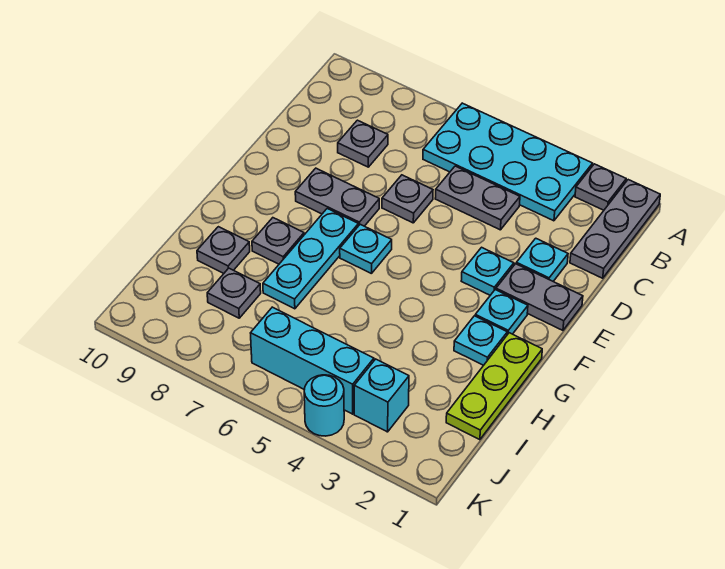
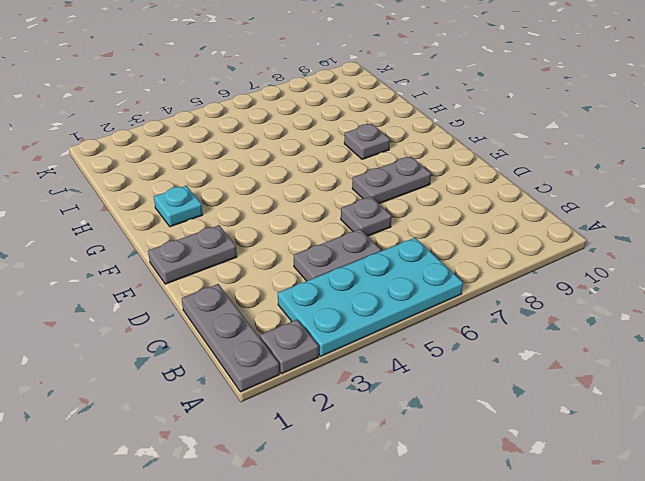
none -> grey 1x1 plate [338,120,388,167]
none -> cyan 1x1 plate [516,238,568,281]
none -> cyan 1x1 plate [461,247,514,295]

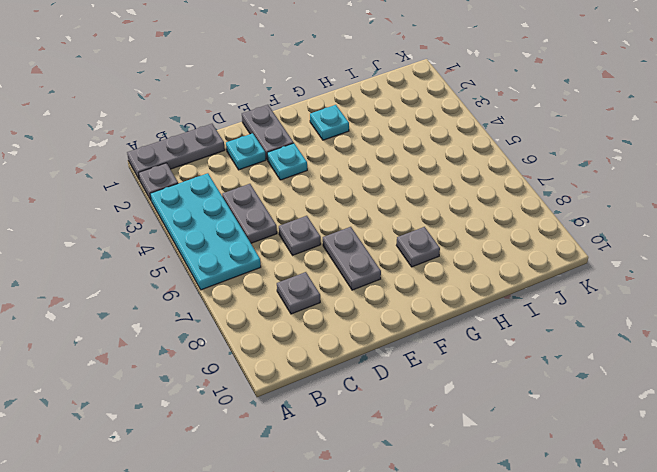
none -> cyan 1x1 plate [475,290,528,335]
none -> cyan 1x1 plate [340,224,392,274]
none -> cyan 1x3 plate [263,209,358,309]

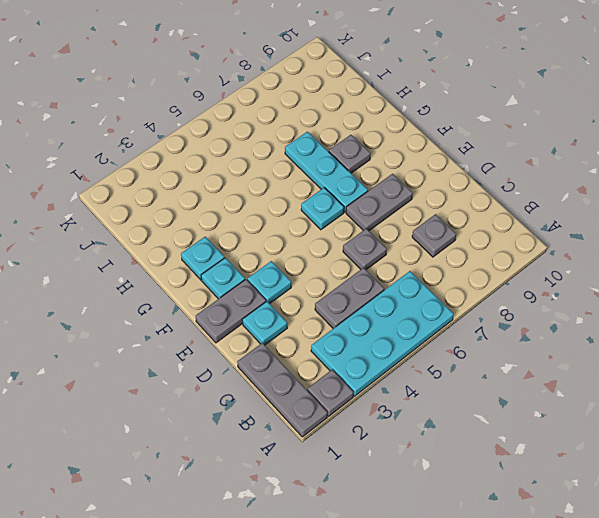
none -> lime 1x3 plate [446,333,542,440]
none -> grey 1x1 plate [197,227,250,273]
none -> grey 1x1 plate [207,268,261,318]

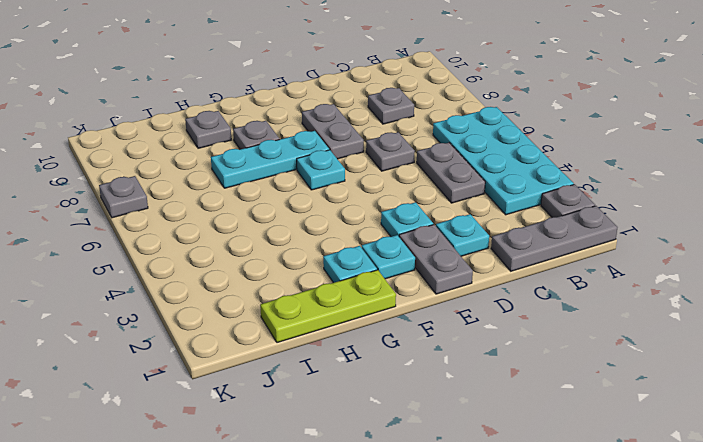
grey 1x1 plate [99,176,148,218] -> grey 1x1 plate moved to [207,268,261,318]
none -> cyan 1x1 brick [354,359,409,432]
none -> cyan 1x3 brick [251,307,374,414]
none -> cyan 1x1 round brick [304,375,344,436]

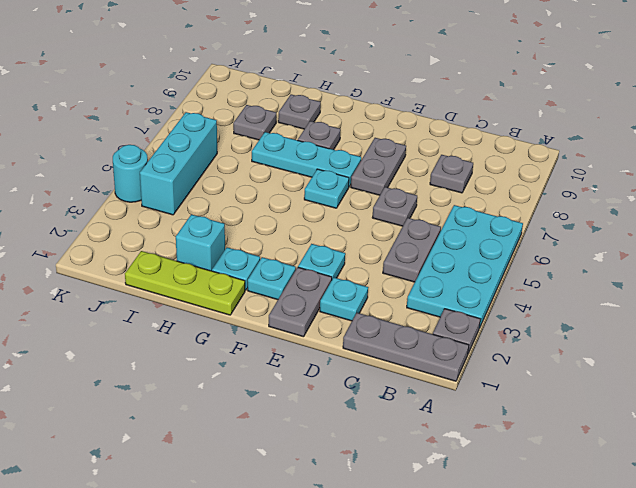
cyan 1x1 brick [176,214,225,271] -> cyan 1x1 brick moved to [354,359,409,432]

